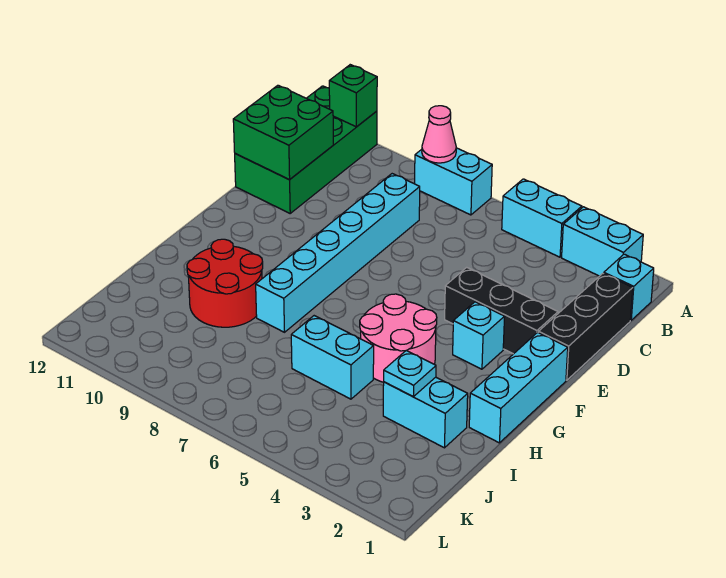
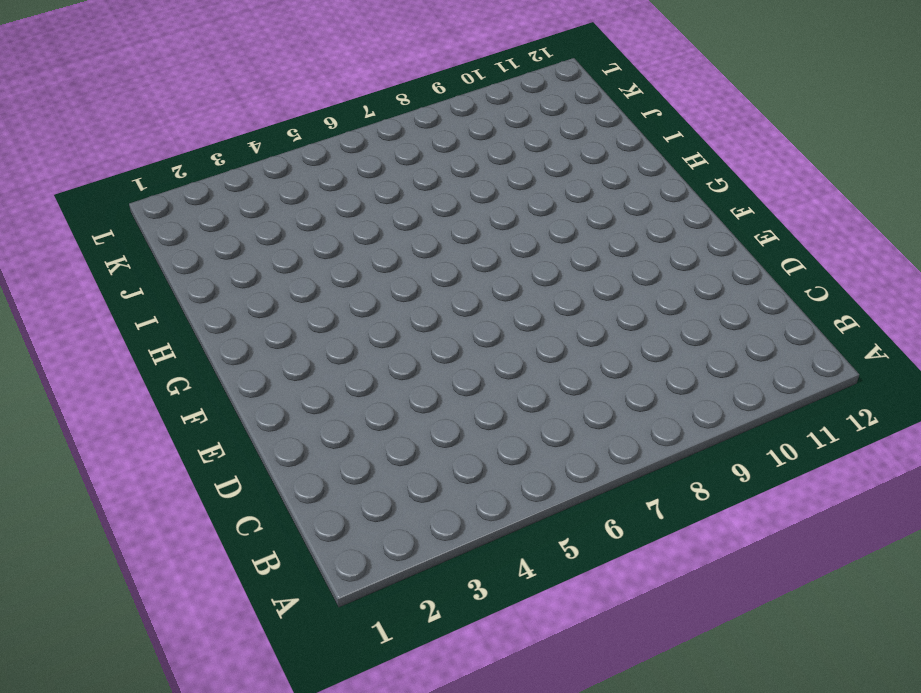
none -> cyan 1x2 brick [562,207,643,276]
none -> cyan 1x2 brick [502,179,582,257]
none -> cyan 1x2 brick [415,148,492,215]

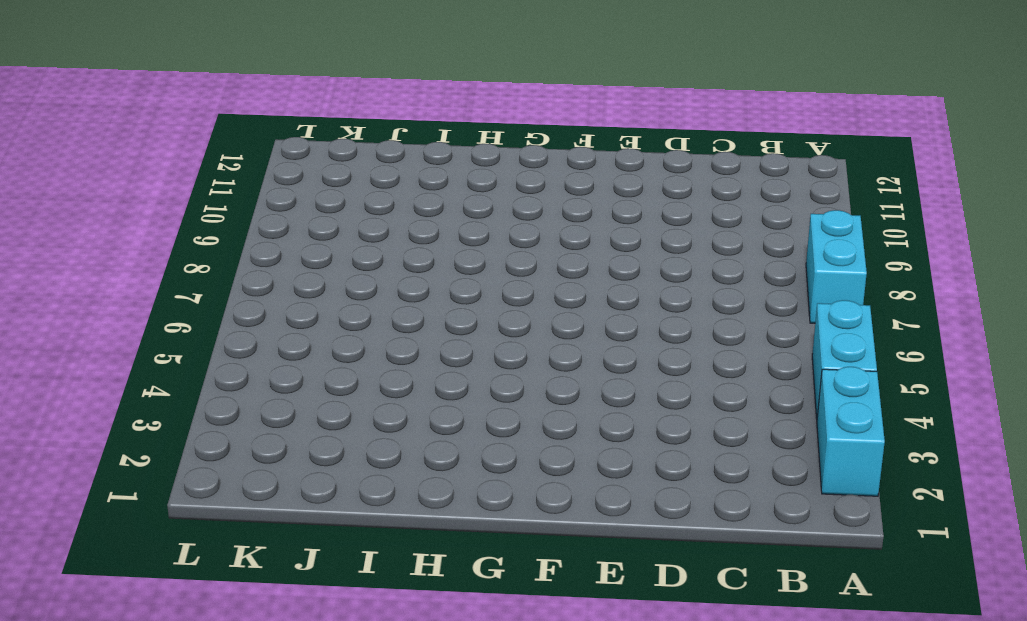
none -> green 2x4 brick [235,86,377,213]
none -> cyan 1x1 brick [604,254,654,320]
none -> black 1x3 brick [539,273,633,380]

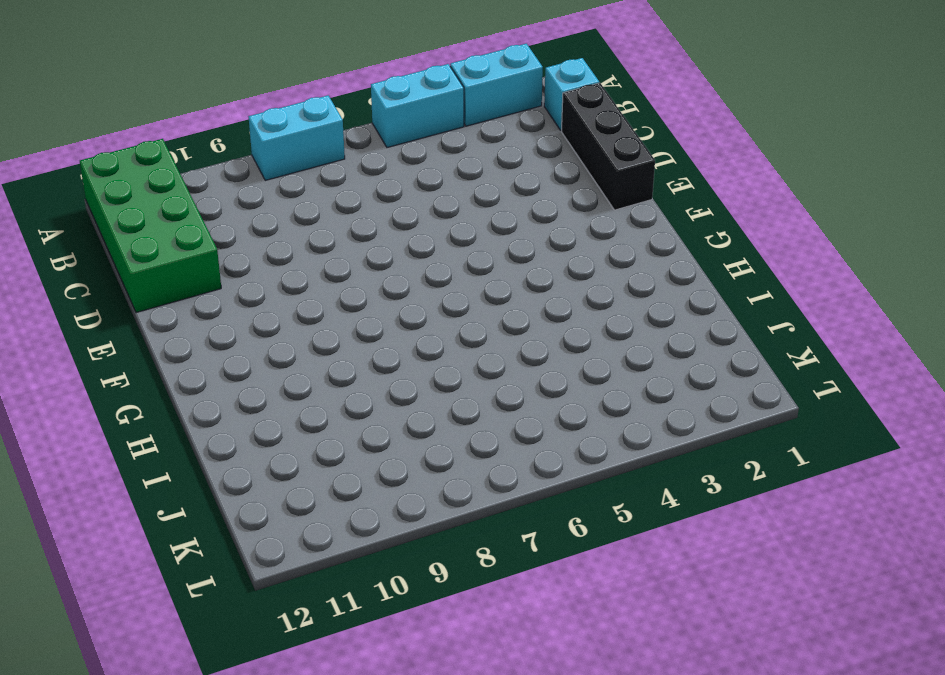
none -> cyan 1x6 brick [256,174,420,332]
none -> black 1x3 brick [445,267,558,354]
none -> cyan 1x3 brick [469,332,568,443]

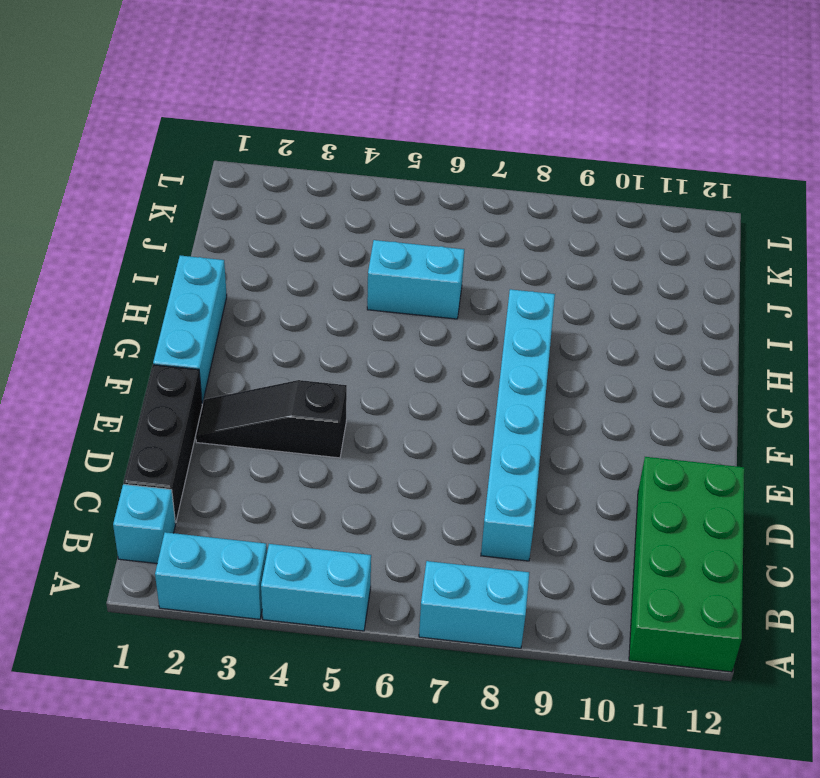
black 1x3 slope [196,380,347,458] -> black 1x3 brick [445,267,558,354]
none -> cyan 1x1 brick [453,302,505,369]
none -> pink 2x2 round brick [360,294,437,382]
none -> red 2x2 round brick [187,239,263,327]

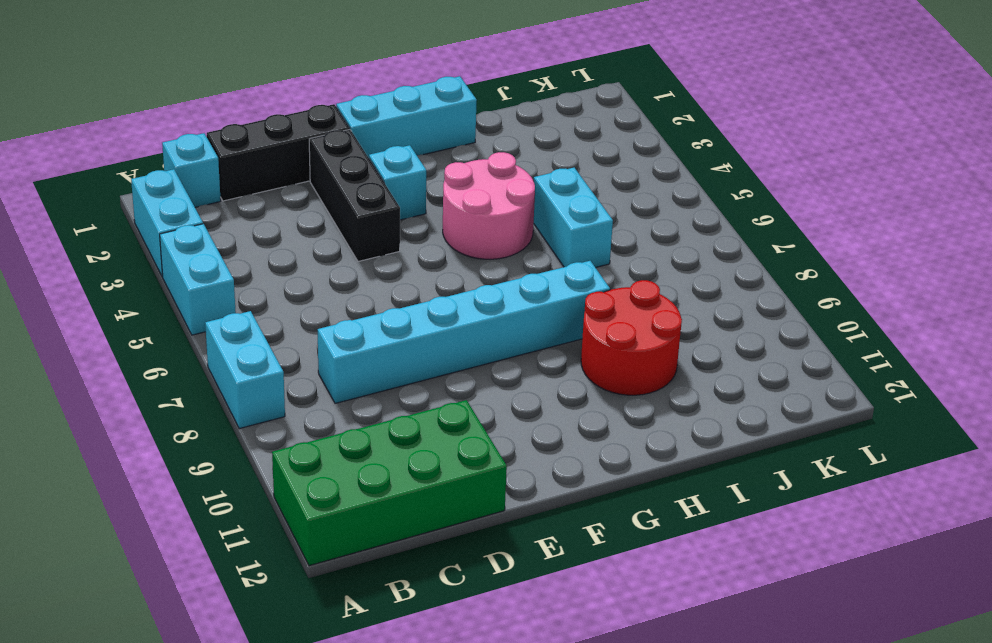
none -> cyan 1x2 brick [383,377,468,448]
none -> pink 1x1 cone [422,106,456,163]
none -> green 1x1 brick [329,65,377,127]

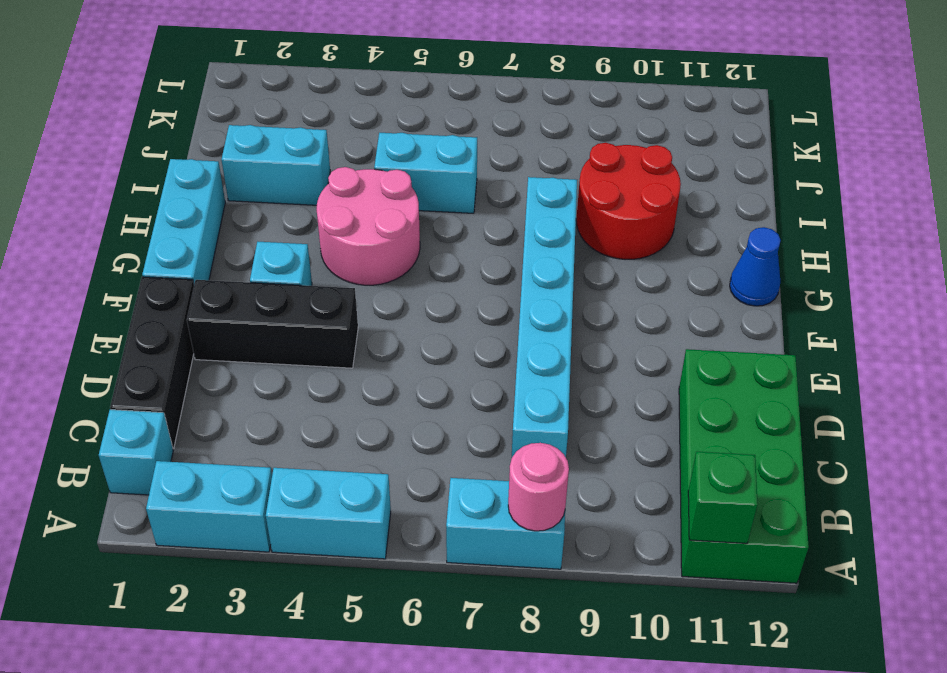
pink 1x1 round brick [508,443,569,531] -> pink 1x1 cone [422,106,456,163]
blue 1x1 cone [730,227,781,306] -> none
none -> green 2x2 brick [233,85,333,179]
none -> cyan 1x1 plate [384,350,436,397]

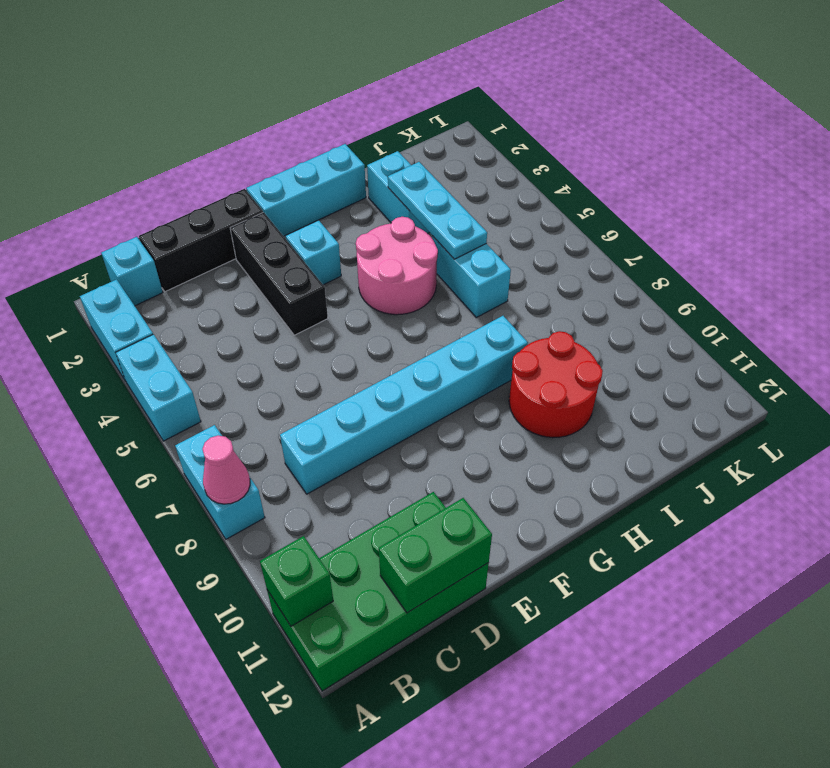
green 1x2 brick [379,498,492,613] -> green 2x2 brick [233,85,333,179]
cyan 1x3 plate [388,162,487,259] -> cyan 1x1 plate [384,350,436,397]

